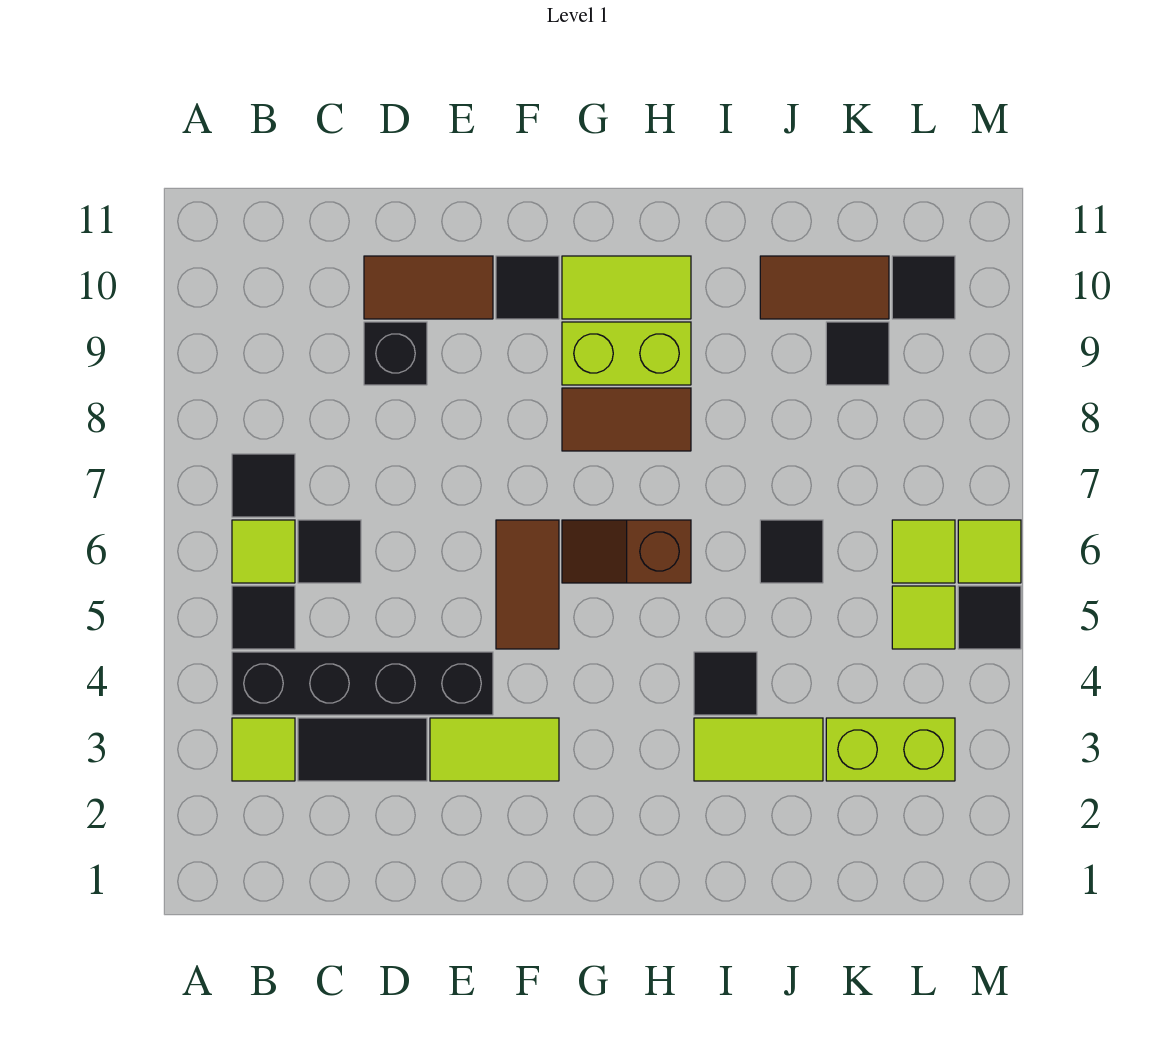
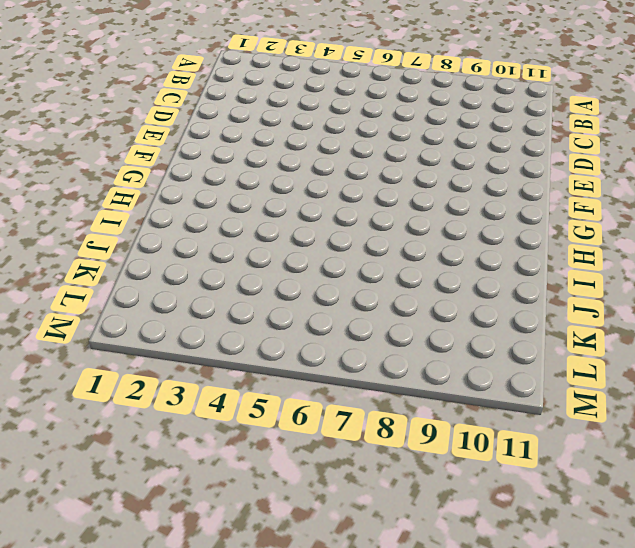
none -> lime 1x1 tile [232,718,295,781]
none -> black 1x4 brick [232,652,493,715]
none -> black 1x1 tile [232,586,295,649]

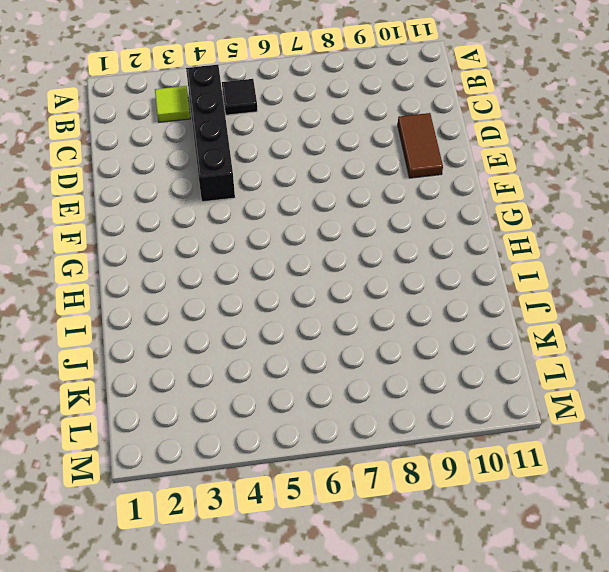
none -> lime 1x1 tile [232,520,295,583]
none -> black 1x1 tile [232,454,295,517]
none -> black 1x2 tile [298,718,427,781]

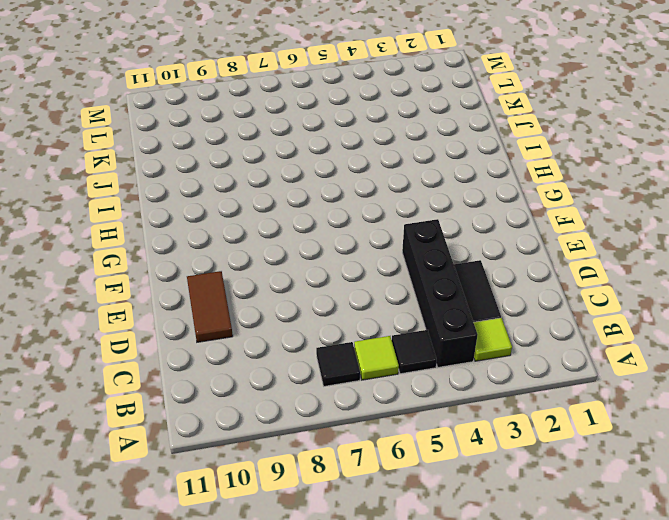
none -> black 1x1 tile [298,520,361,583]
none -> black 1x1 brick [364,322,427,385]
none -> lime 1x2 tile [430,718,559,781]

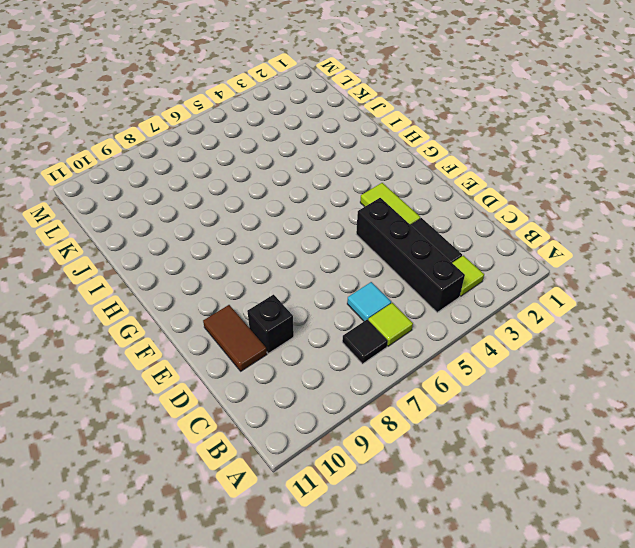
cyan 1x1 tile [347,282,391,321] -> black 1x1 tile [298,520,361,583]
none -> black 1x1 tile [232,586,295,649]
none -> brown 1x2 tile [496,520,559,649]
none -> black 1x1 tile [496,256,559,319]

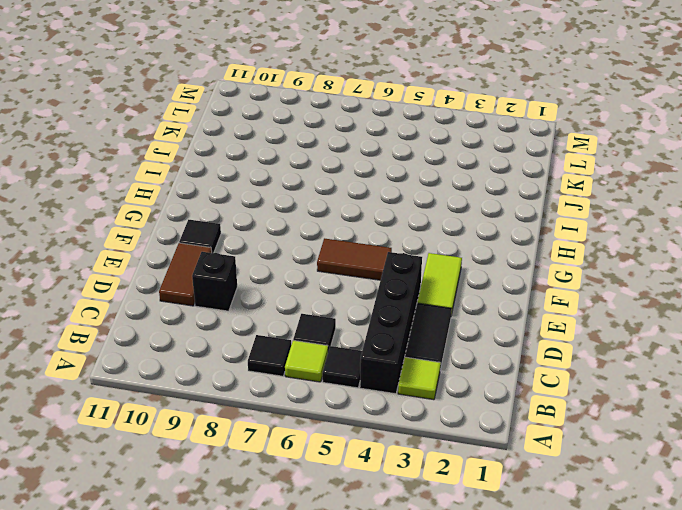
none -> brown 1x2 slope [562,520,691,583]
none -> brown 1x2 tile [562,388,691,451]
none -> lime 1x2 brick [562,322,691,385]

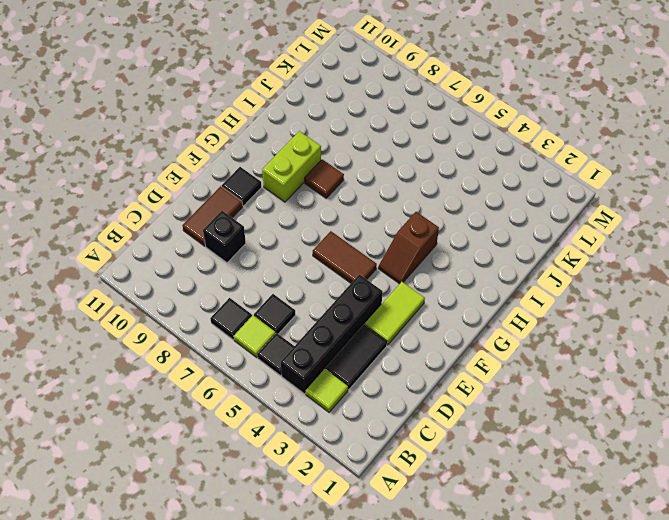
brown 1x2 slope [378,212,439,284] -> brown 1x2 slope moved to [562,520,691,583]
brown 1x1 tile [305,159,344,198] -> brown 1x2 tile [562,388,691,451]
none -> lime 1x2 tile [562,256,691,319]
none -> lime 1x2 tile [694,718,823,781]
none -> black 1x1 tile [694,652,757,715]

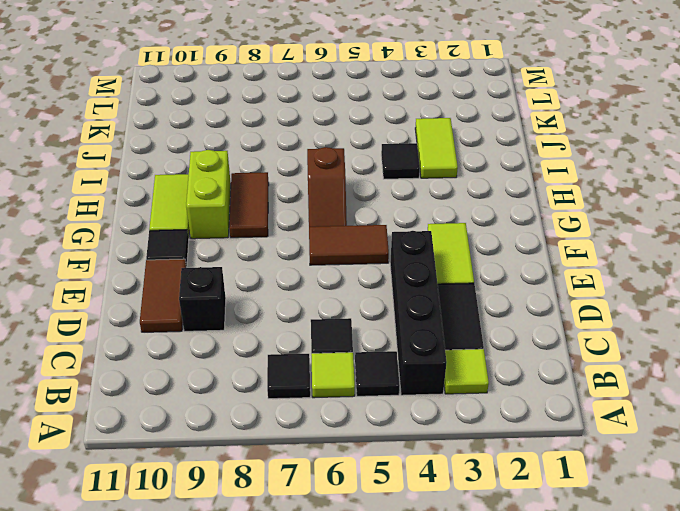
none -> black 1x1 tile [760,520,823,583]
none -> brown 1x2 tile [760,256,889,319]
none -> lime 1x2 brick [826,718,955,781]

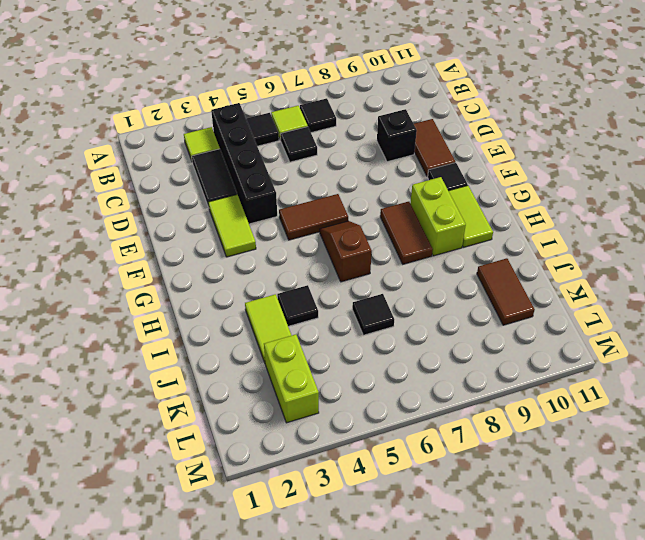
none -> black 1x1 tile [826,322,889,385]
none -> lime 1x1 tile [892,586,955,649]
none -> lime 1x1 tile [892,520,955,583]

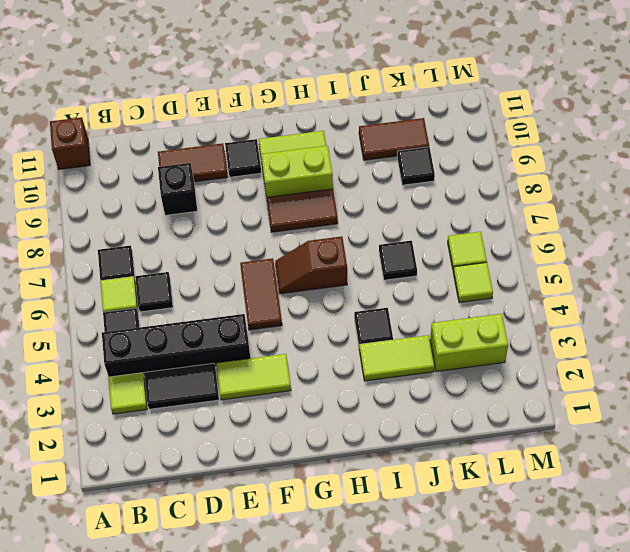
brown 1x1 brick [50,117,90,169] -> none
none -> black 1x1 tile [892,256,955,319]
none -> black 1x1 tile [958,586,1021,649]
none -> lime 1x1 tile [958,520,1021,583]

